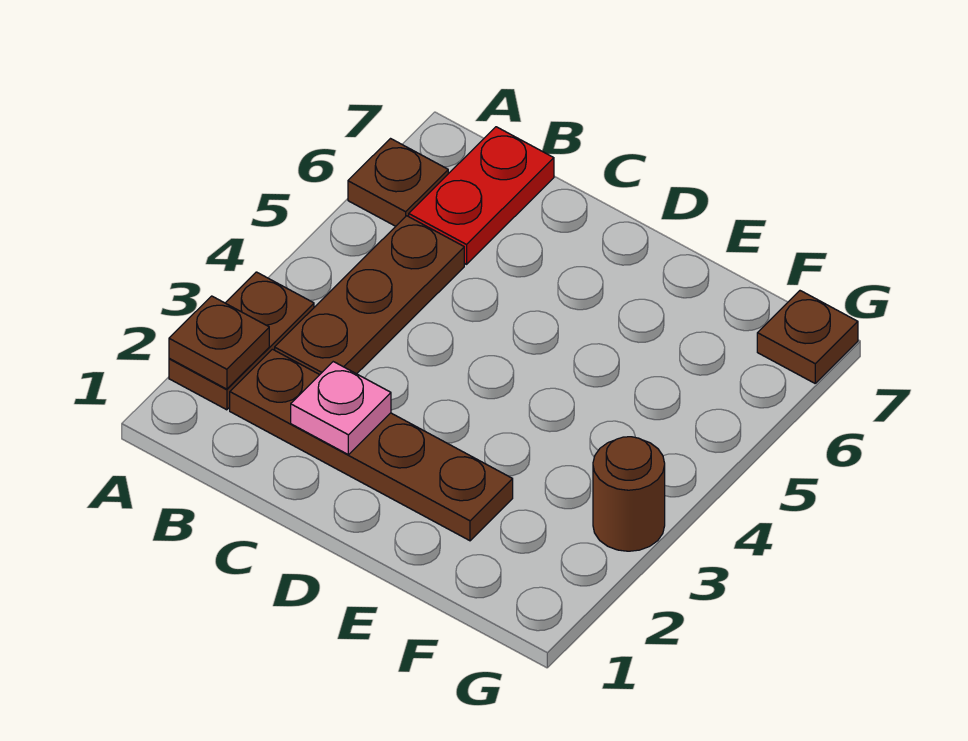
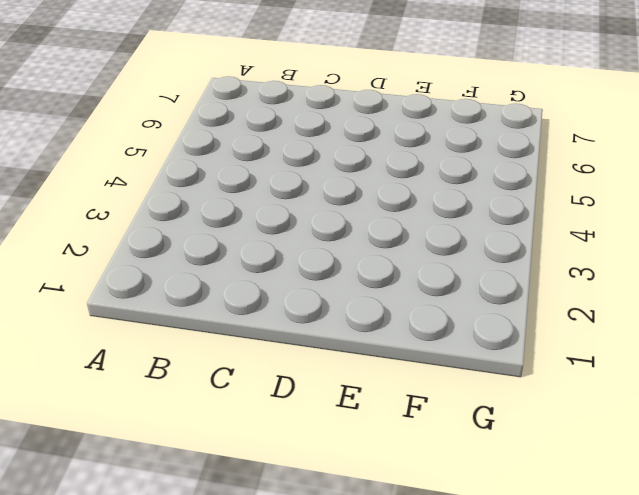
none -> brown 1x2 plate [169,272,314,410]
none -> brown 1x1 plate [348,139,448,226]

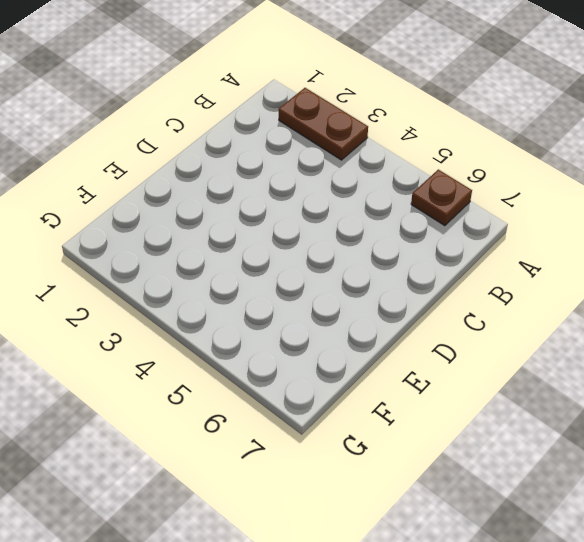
none -> brown 1x4 plate [230,349,513,541]
none -> brown 1x3 plate [275,216,464,375]

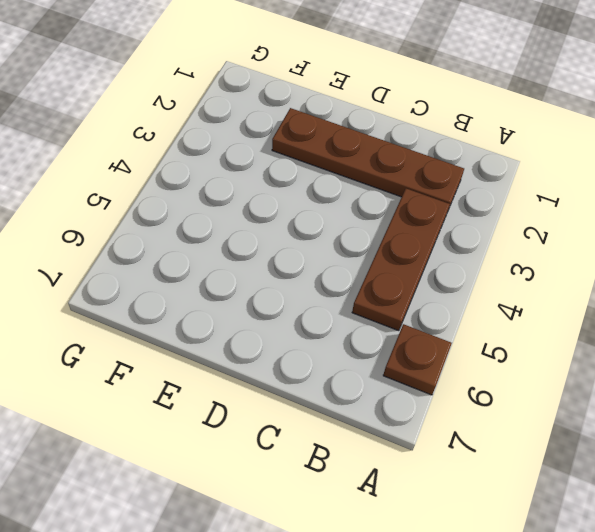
none -> brown 1x2 plate [169,272,314,410]
none -> red 1x2 plate [409,127,554,264]

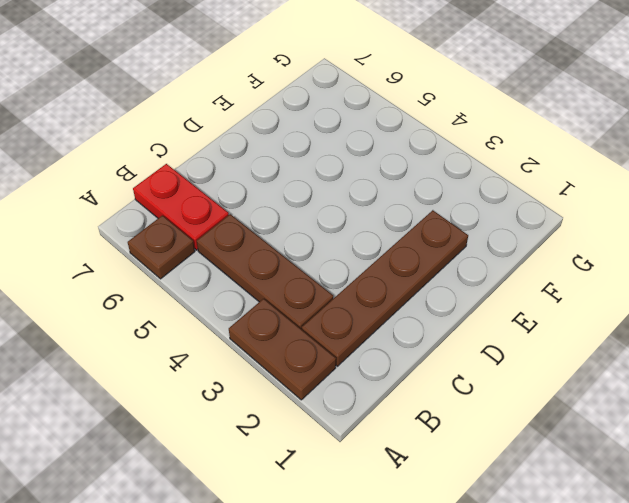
none -> brown 1x1 round brick [593,437,665,551]
none -> brown 1x1 plate [757,291,858,383]

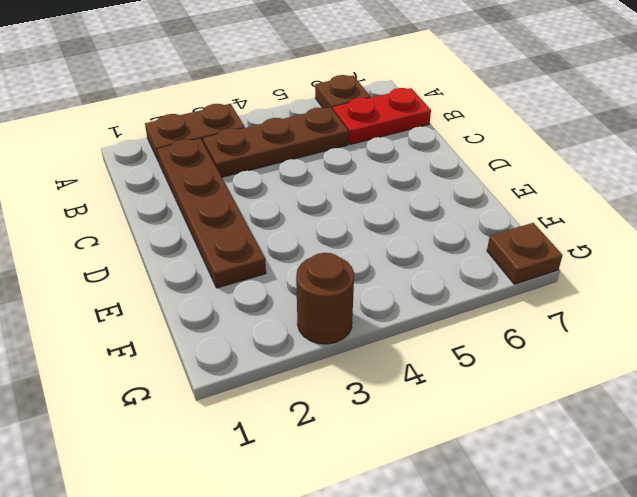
none -> brown 1x1 plate [169,296,269,389]
none -> pink 1x1 plate [291,362,391,455]

